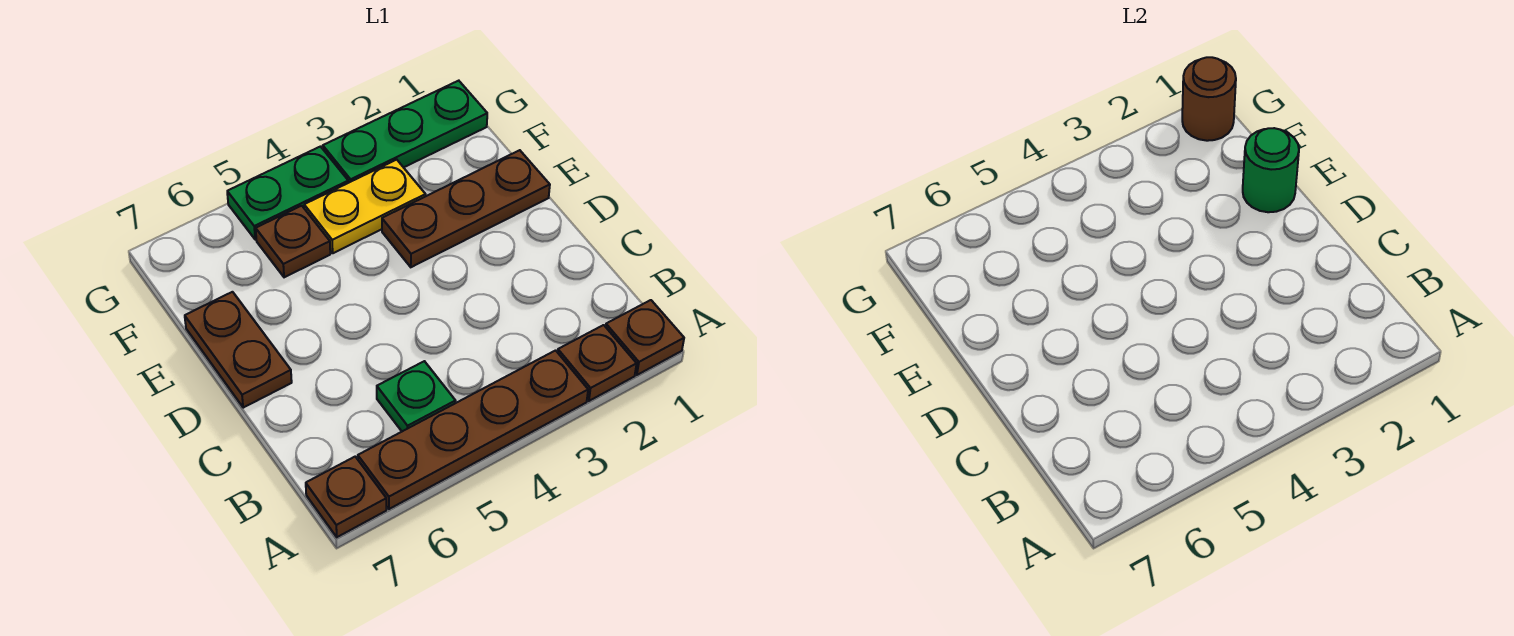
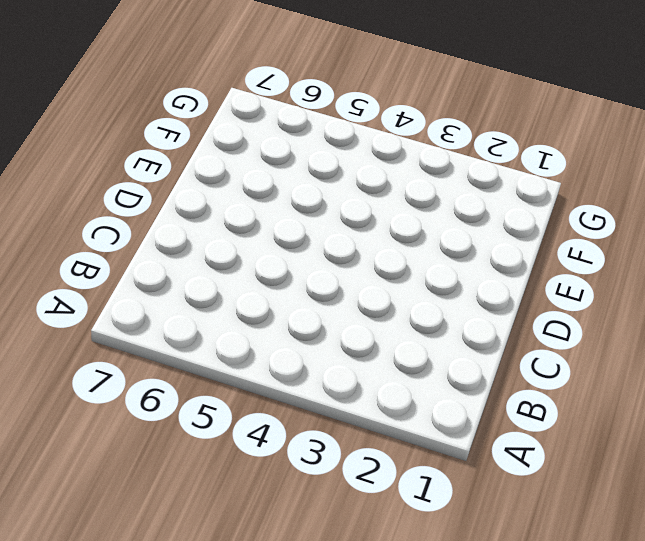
none -> brown 1x1 plate [606,300,684,375]
none -> brown 1x1 plate [558,325,637,401]
none -> brown 1x4 plate [358,350,588,509]

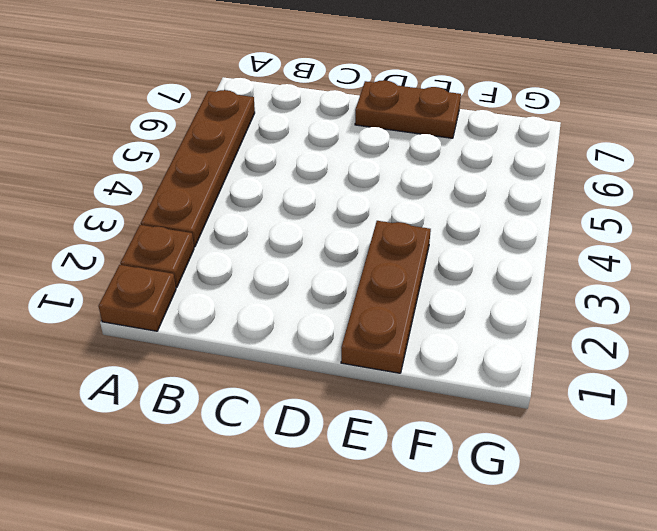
none -> brown 1x1 plate [306,457,386,537]
none -> green 1x1 plate [377,361,455,431]
none -> yellow 1x2 plate [304,160,426,253]

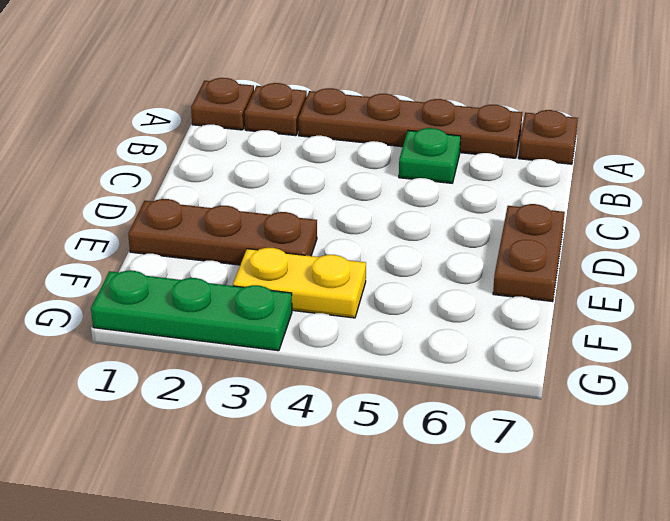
none -> brown 1x1 plate [256,206,330,277]
none -> green 1x2 plate [227,147,348,240]
none -> green 1x1 round brick [1243,128,1299,212]

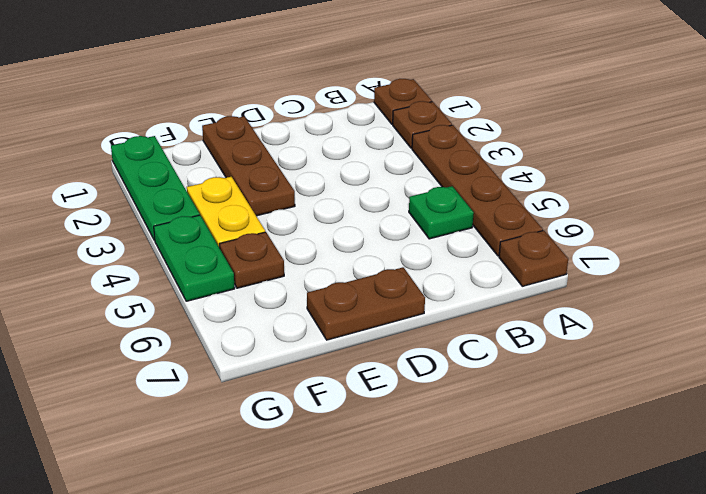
none -> green 1x1 round brick [1243,128,1299,212]
none -> brown 1x1 round brick [1182,57,1236,141]

